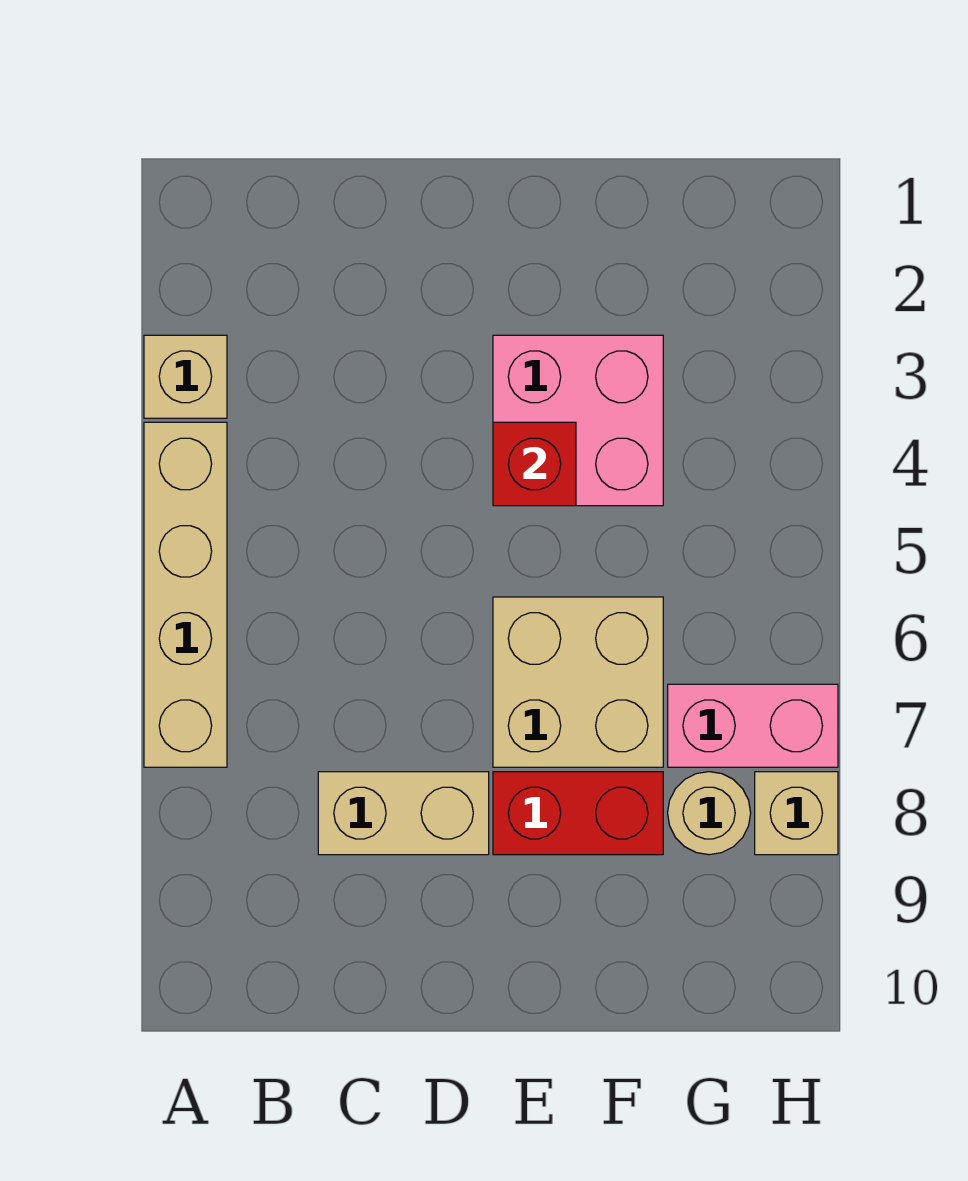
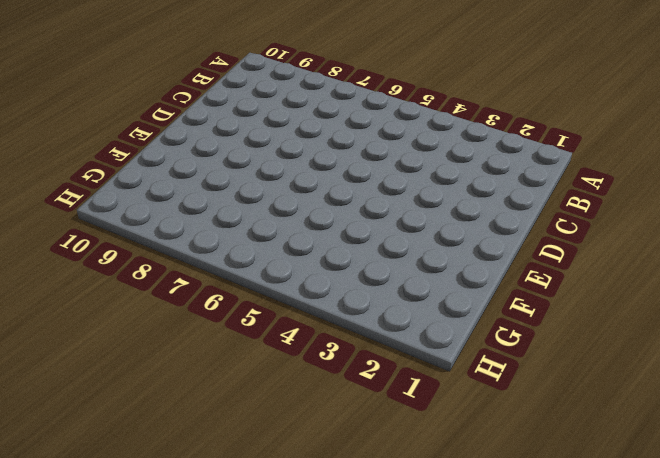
none -> tan 1x1 brick [144,335,227,418]
none -> tan 1x4 brick [144,422,227,767]

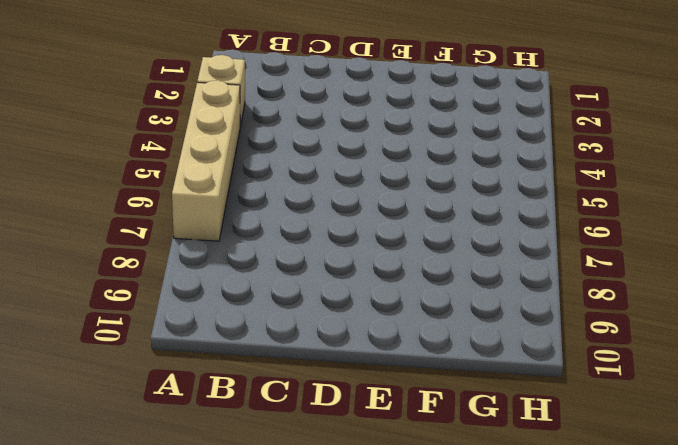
none -> tan 1x2 brick [318,772,489,855]
none -> pink 2x2 brick [493,335,663,506]

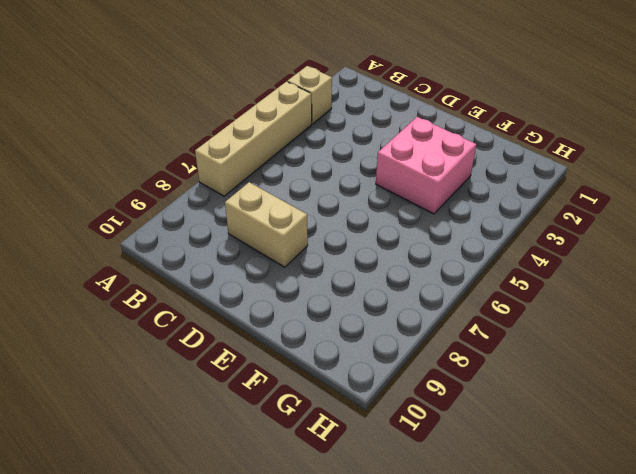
none -> tan 2x2 brick [493,597,663,767]
none -> red 1x2 brick [493,772,663,855]

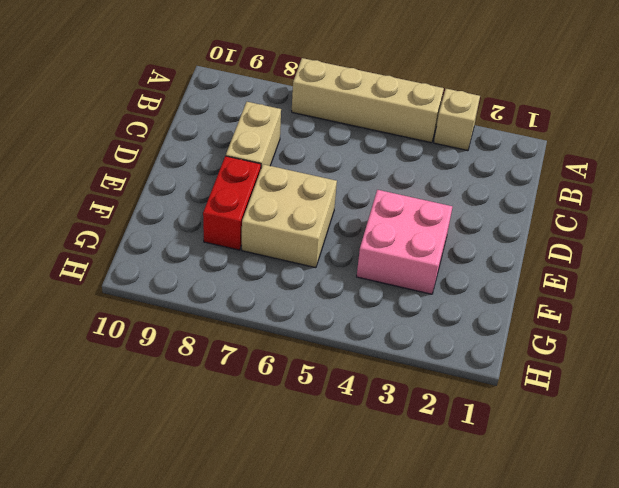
none -> pink 1x2 brick [668,684,838,767]
none -> tan 1x1 round brick [668,772,751,855]

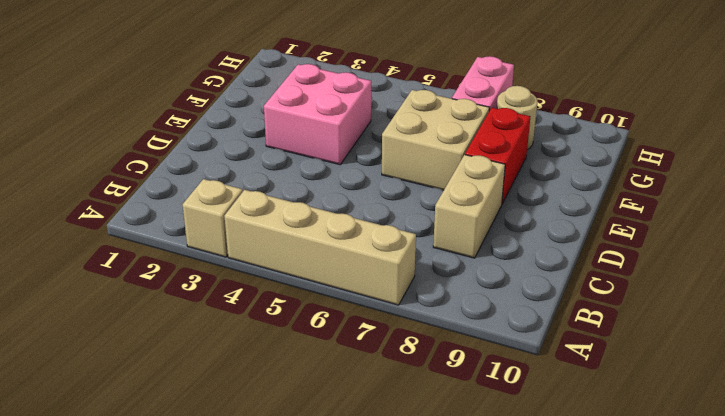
none -> tan 1x1 brick [755,772,838,855]
none -> red 1x1 brick [493,422,576,506]

